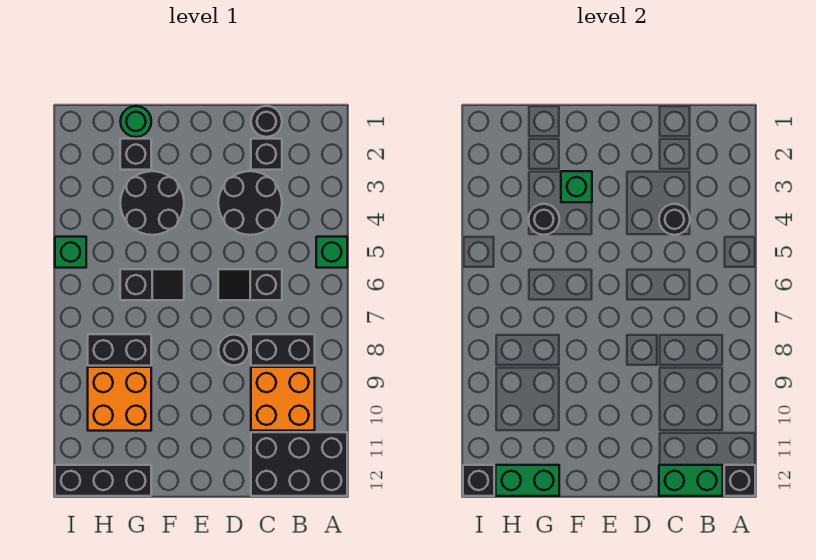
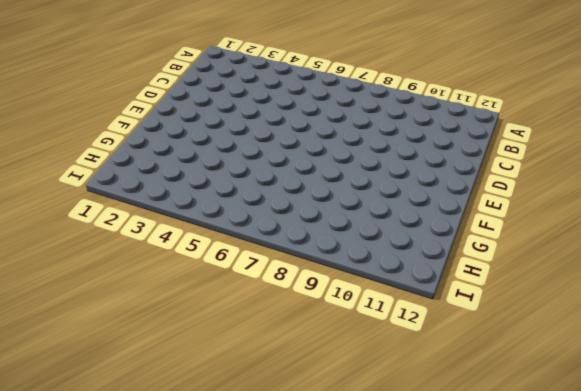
none -> green 1x1 brick [316,237,347,268]
none -> black 2x3 brick [251,432,347,496]
none -> black 1x2 brick [251,334,315,366]

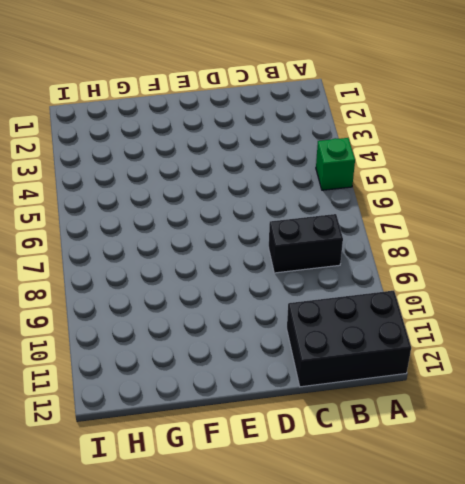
none -> orange 2x2 brick [251,367,315,431]
none -> black 1x1 round brick [251,106,282,137]
none -> black 1x1 brick [251,139,282,170]

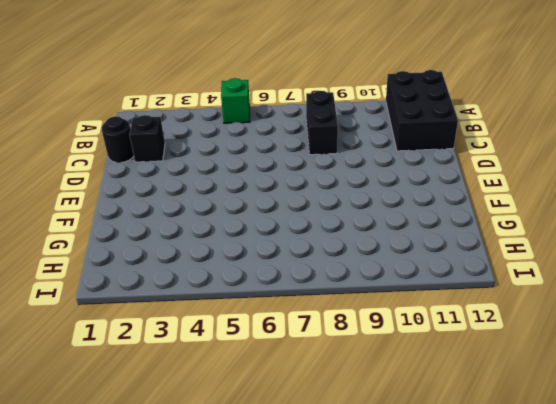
none -> orange 2x2 brick [251,367,315,431]
none -> black 2x2 round brick [218,171,282,235]
none -> black 1x2 slope [218,269,282,300]

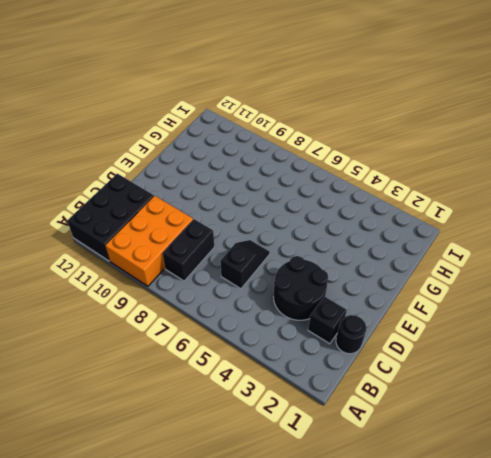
orange 2x3 brick [105,196,193,286] -> orange 2x2 brick [251,367,315,431]
none -> green 1x1 brick [316,237,347,268]
none -> black 1x1 round brick [218,335,249,365]
none -> black 2x2 round brick [120,171,184,235]

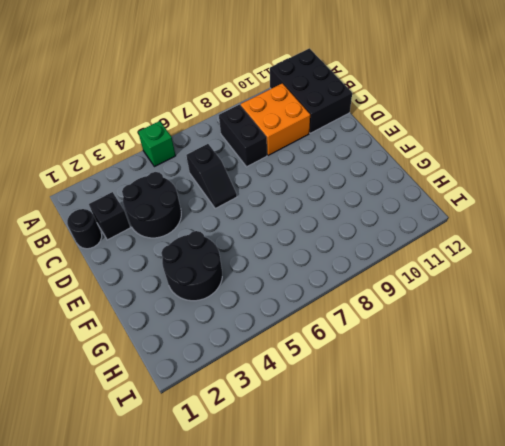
none -> black 1x1 round brick [218,335,249,365]
none -> black 1x2 slope [120,269,184,300]
none -> green 1x1 round brick [120,106,151,137]

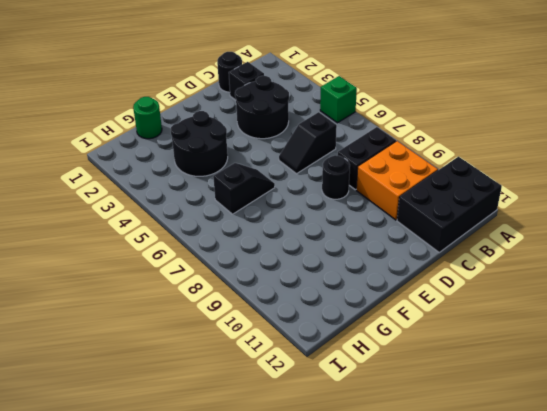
none -> black 1x1 brick [120,139,151,170]
none -> black 1x2 brick [88,334,151,366]
none -> orange 2x2 brick [88,367,151,431]

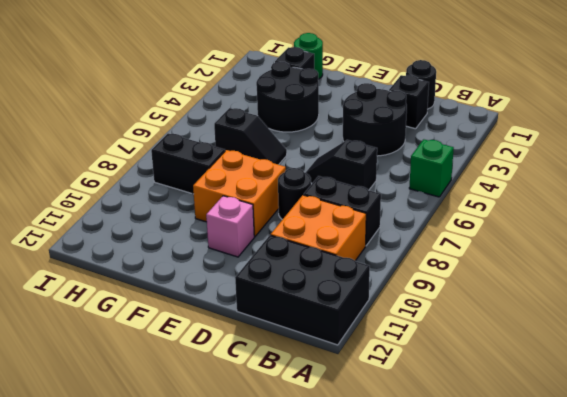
orange 2x2 brick [193,150,286,237] -> orange 2x2 brick moved to [88,367,151,431]
pink 1x1 brick [206,196,254,257] -> none
none -> black 1x3 brick [55,465,151,496]
none -> green 1x1 brick [55,237,86,268]
none -> black 1x1 brick [724,465,755,496]

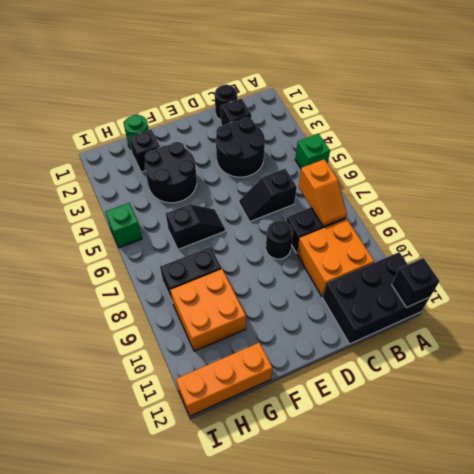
orange 1x2 slope [299,160,347,227] -> none
orange 1x3 brick [176,343,272,416] -> black 1x3 brick [55,465,151,496]
none -> green 1x2 brick [659,465,723,496]
none -> black 1x1 round brick [659,204,690,235]
none -> green 1x1 brick [561,171,592,202]

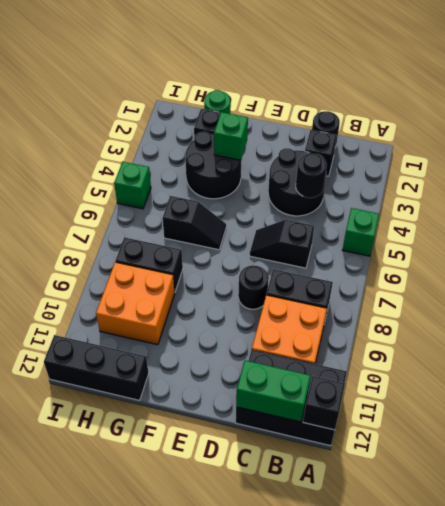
none -> black 1x1 round brick [528,204,559,235]
none -> green 1x2 brick [496,465,559,496]
none -> black 1x1 brick [463,465,494,496]

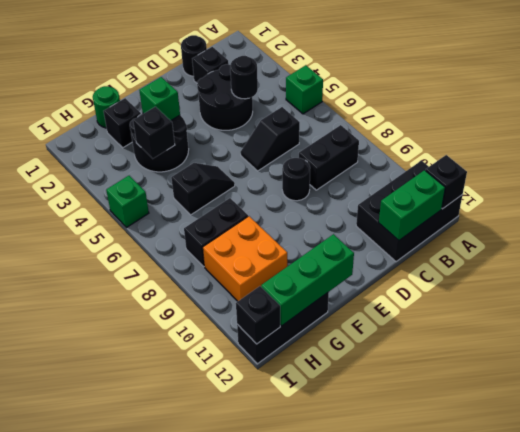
green 1x3 brick [261,234,354,326] -> green 1x2 brick [496,465,559,496]
black 1x1 brick [133,107,175,159] -> black 1x1 round brick [528,204,559,235]
none -> orange 2x2 brick [251,367,315,431]

